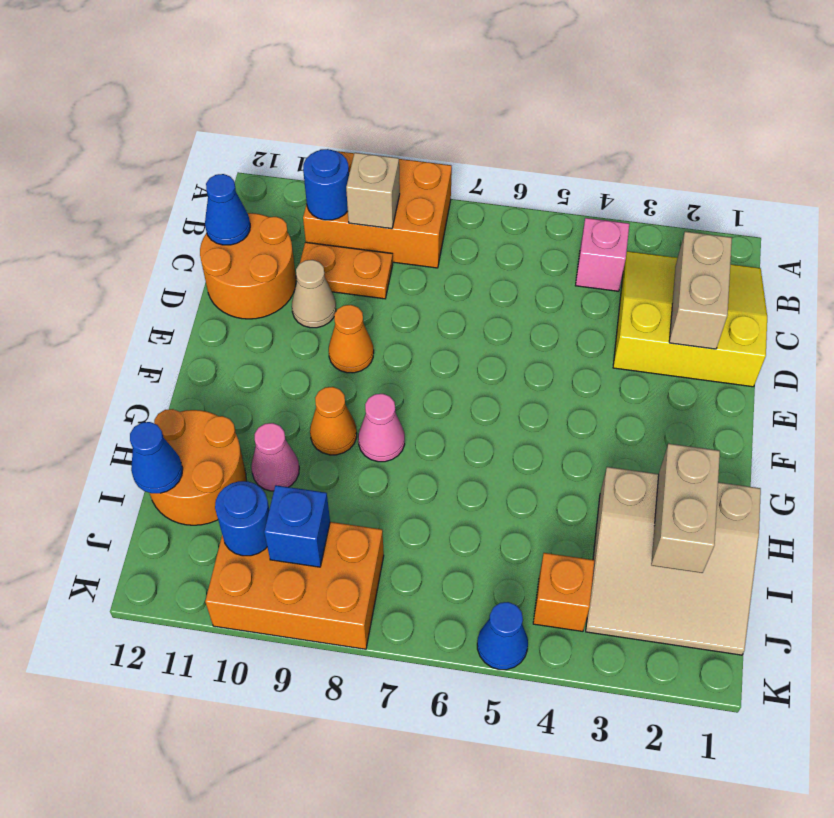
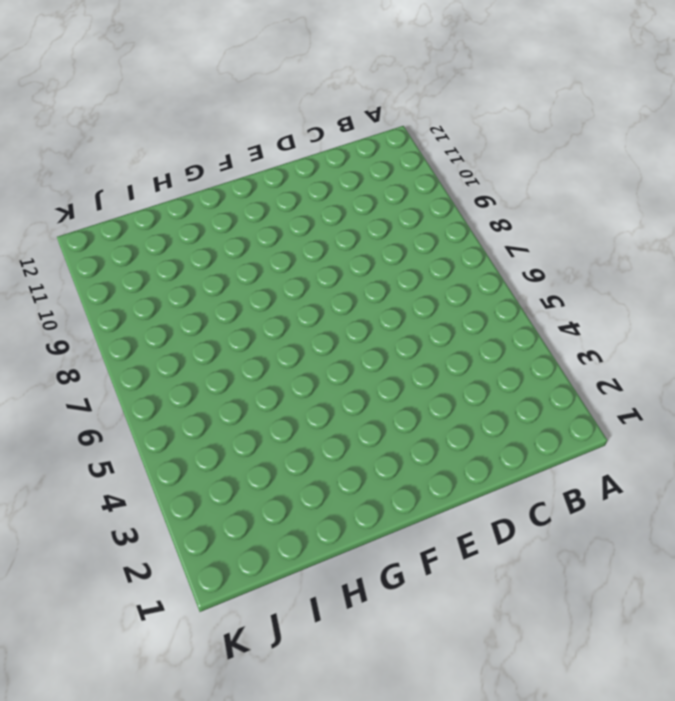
none -> orange 2x3 brick [303,149,452,268]
none -> yellow 3x3 slope [613,251,767,387]
none -> pink 1x1 brick [575,218,629,291]

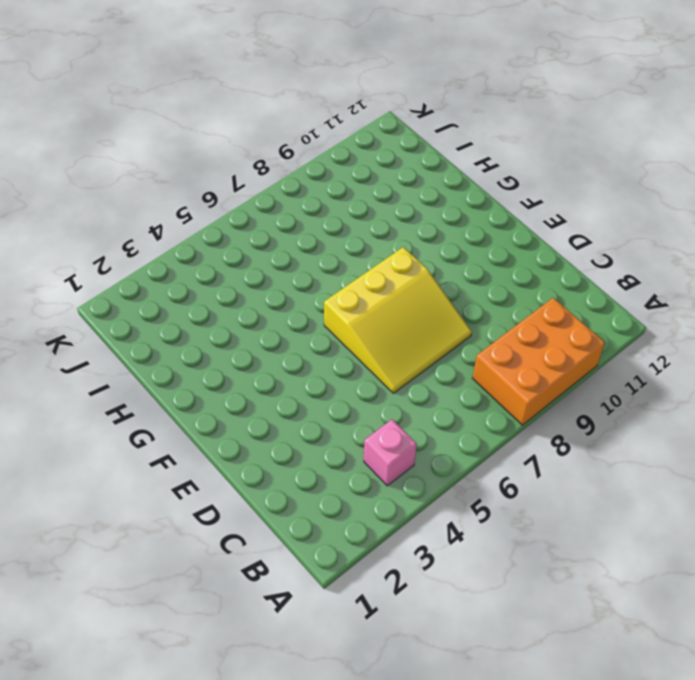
yellow 3x3 slope [324,247,472,393] -> yellow 3x3 slope moved to [613,251,767,387]
none -> orange 1x2 plate [296,242,393,299]
none -> orange 2x2 round brick [200,213,296,319]
none -> tan 1x1 cone [292,260,336,328]

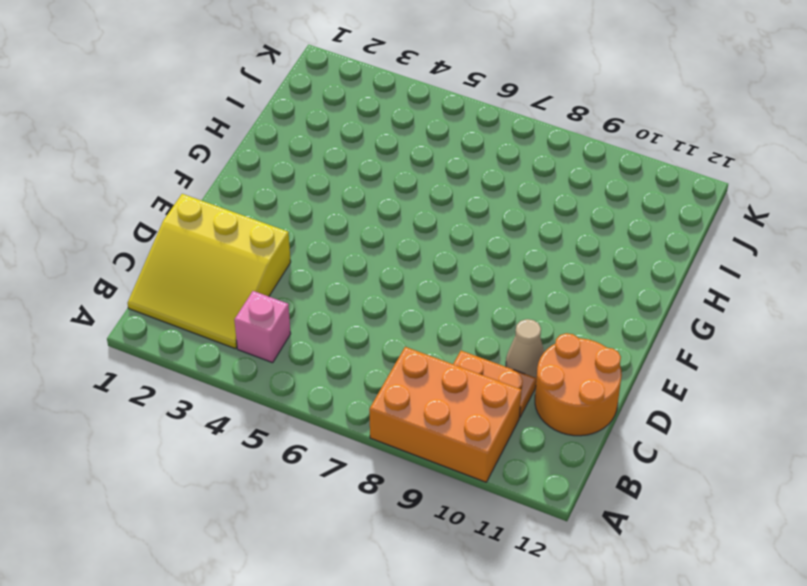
none -> orange 1x1 cone [329,305,374,373]
none -> pink 1x1 cone [358,394,405,462]
none -> orange 1x1 cone [310,387,357,455]

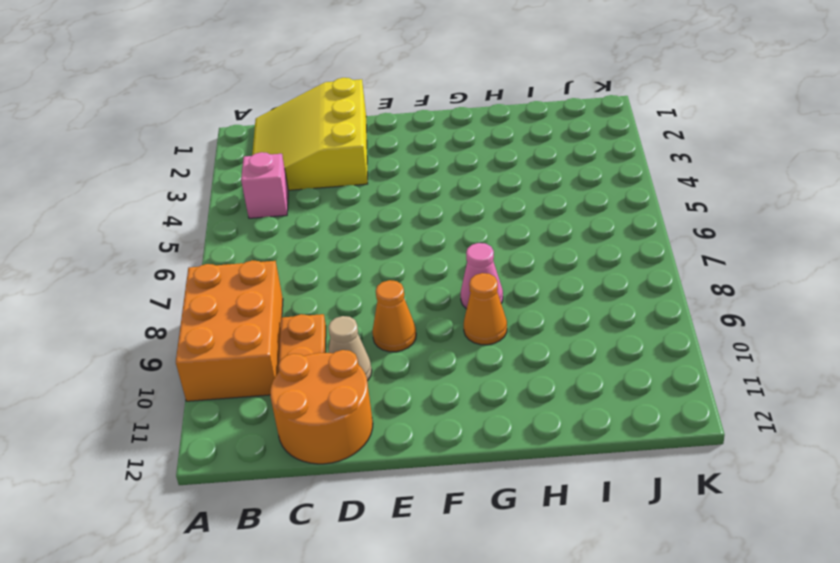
none -> tan 3x3 slope [586,467,761,655]
none -> pink 1x1 cone [251,423,299,491]
none -> orange 2x2 round brick [150,409,246,525]

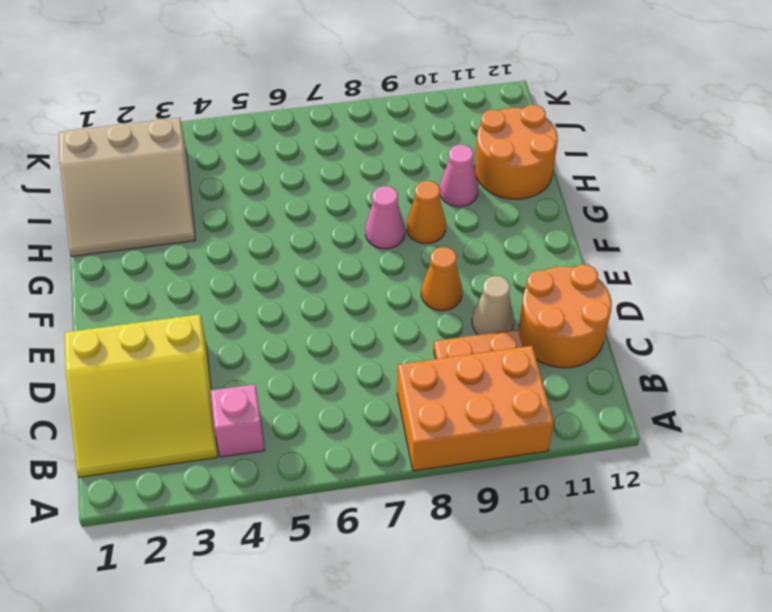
tan 3x3 slope [59,118,195,256] -> tan 3x3 slope turned to [586,467,761,655]
none -> orange 1x1 brick [533,553,594,631]
none -> orange 2x3 brick [205,522,384,649]
none -> blue 1x1 cone [477,602,528,670]

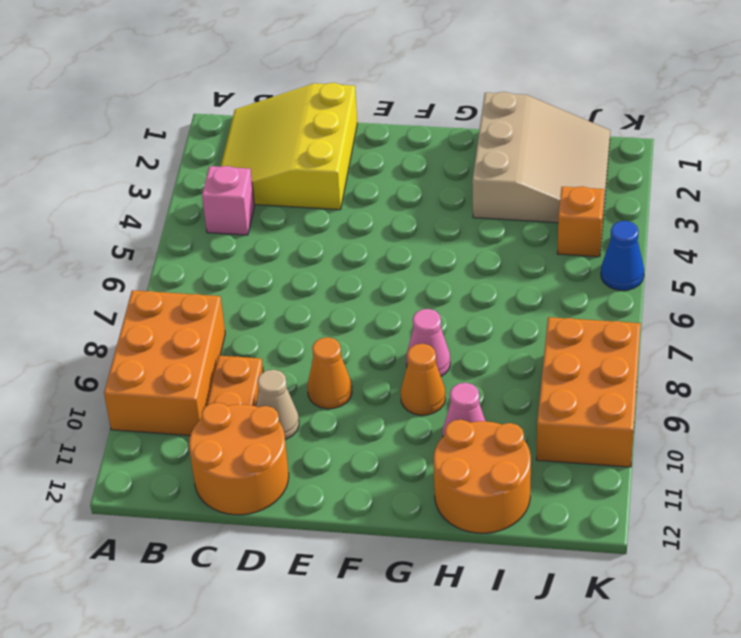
none -> tan 1x1 brick [346,153,400,229]
none -> blue 1x1 round brick [303,149,349,220]
none -> tan 1x2 brick [669,232,732,349]

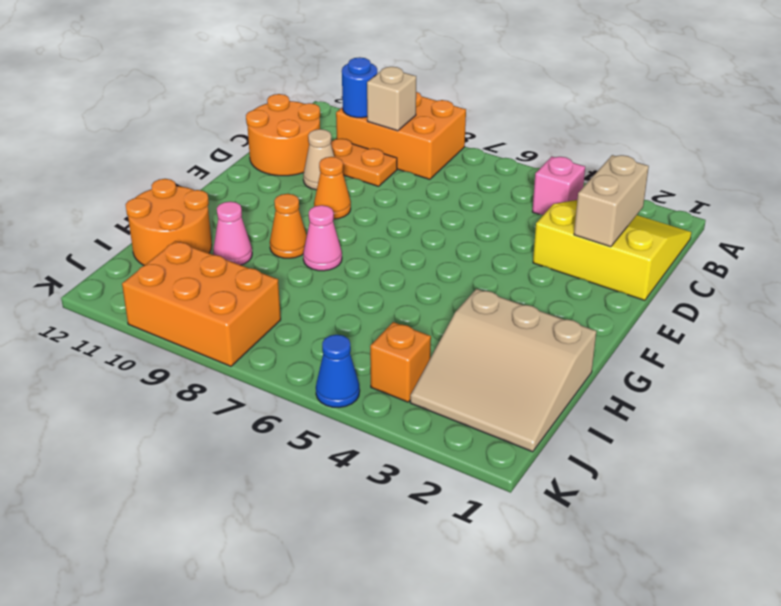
none -> blue 1x1 cone [205,174,250,245]
none -> tan 1x2 brick [651,444,720,573]
none -> blue 1x1 cone [130,422,183,493]

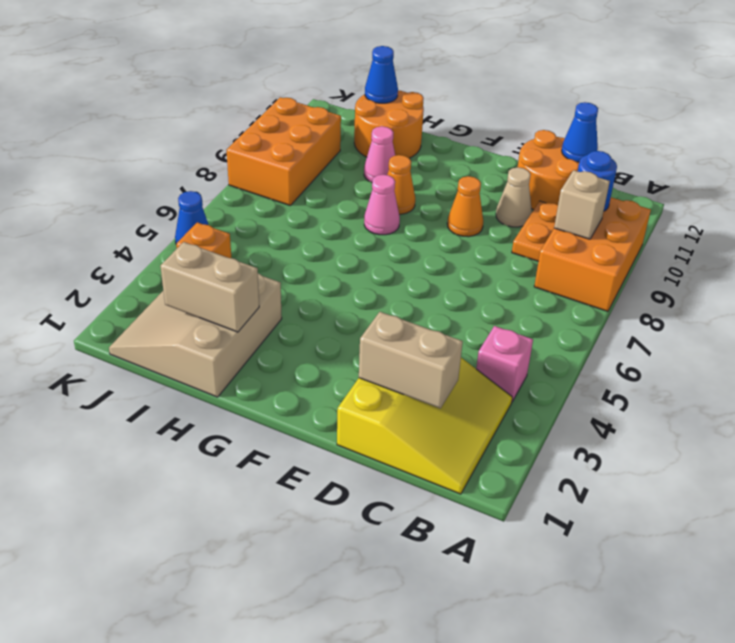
none -> blue 1x1 brick [264,485,330,567]
none -> blue 1x1 round brick [215,481,269,556]

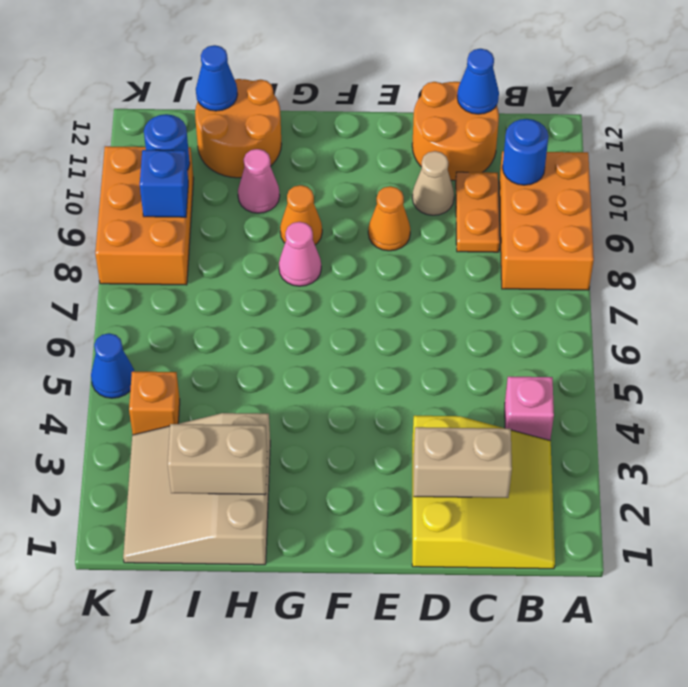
none -> tan 1x1 brick [346,153,400,229]

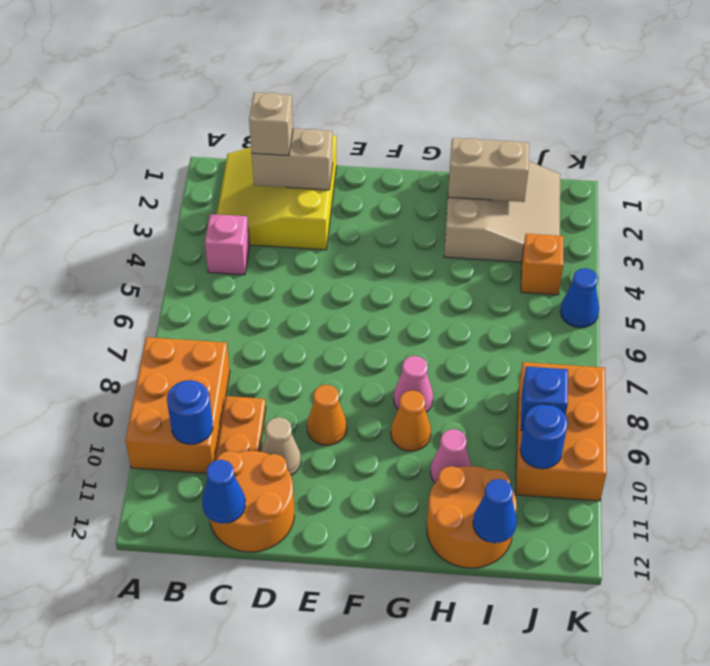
tan 1x1 brick [249,93,293,156] -> tan 1x1 brick moved to [346,153,400,229]

